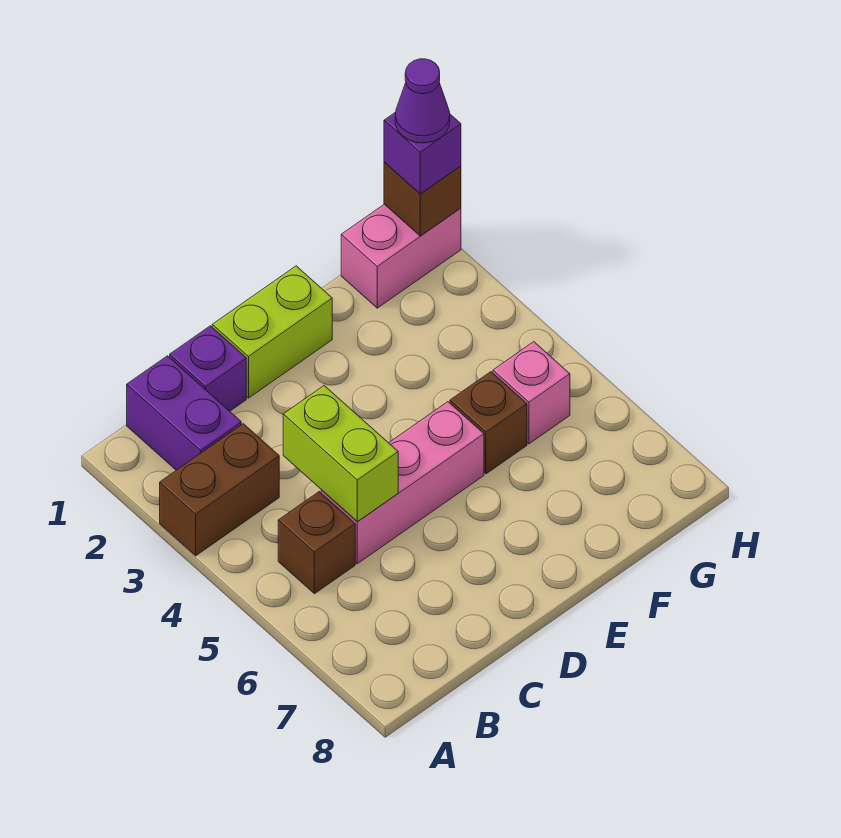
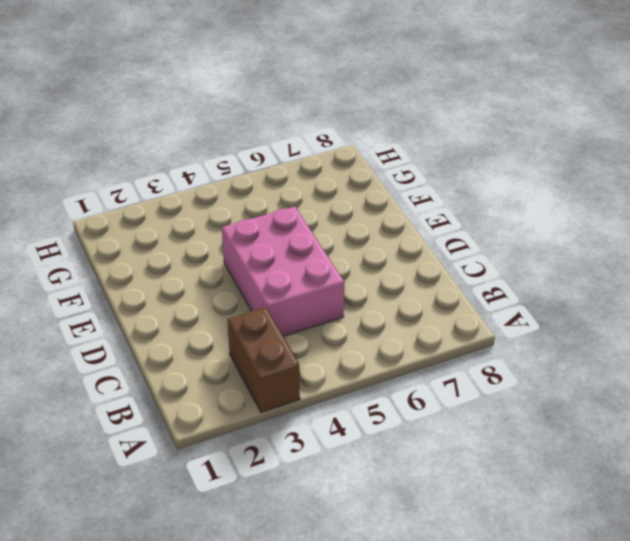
pink 2x3 brick [222,207,344,336] -> pink 1x3 brick [321,402,484,564]
none -> purple 1x2 brick [127,356,241,470]
none -> brown 1x1 brick [278,492,355,594]
none -> purple 1x1 brick [170,326,246,411]

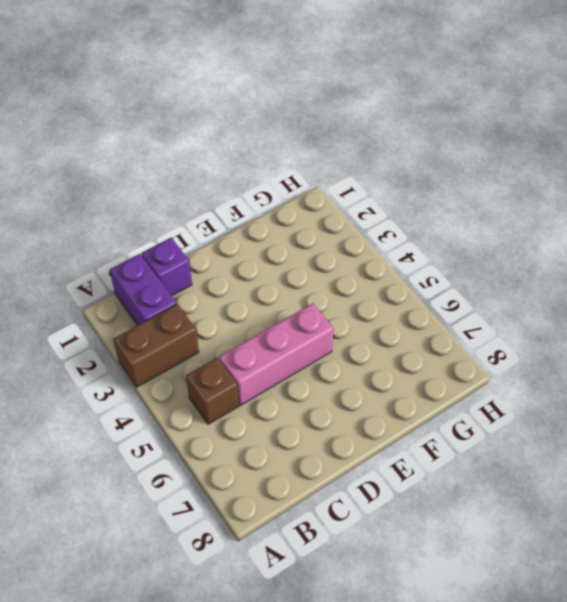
none -> lime 1x2 brick [212,266,332,398]
none -> brown 1x1 brick [450,372,527,474]
none -> pink 1x2 brick [341,204,461,308]

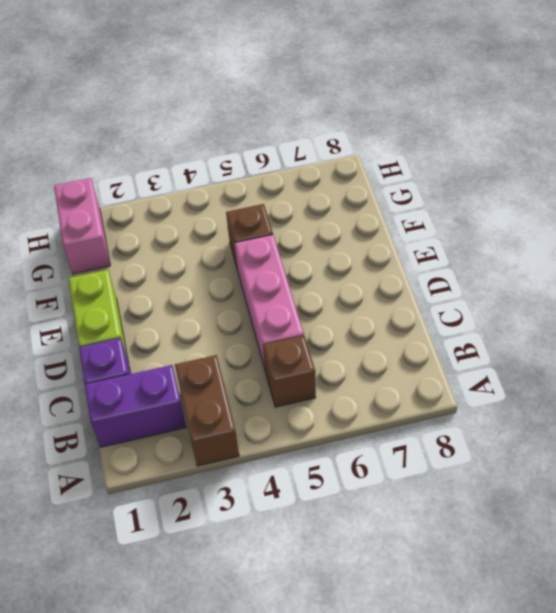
none -> pink 1x1 brick [493,342,570,444]
none -> lime 1x2 brick [283,386,398,522]
none -> brown 1x1 brick [384,162,461,236]

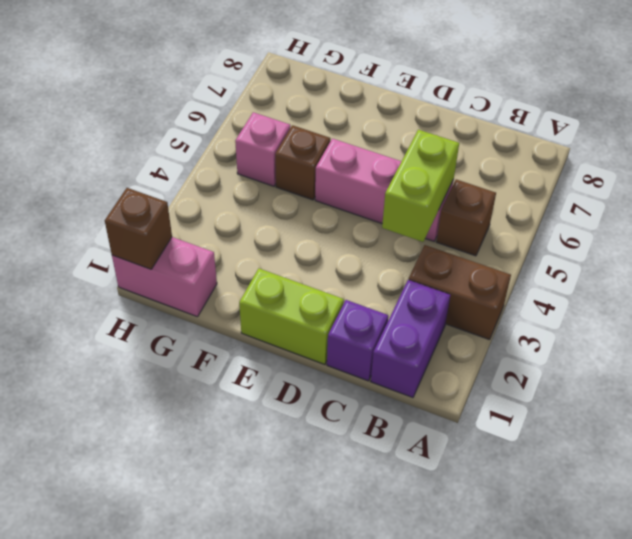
none -> purple 1x1 brick [384,112,461,194]
none -> purple 1x1 cone [395,59,450,143]

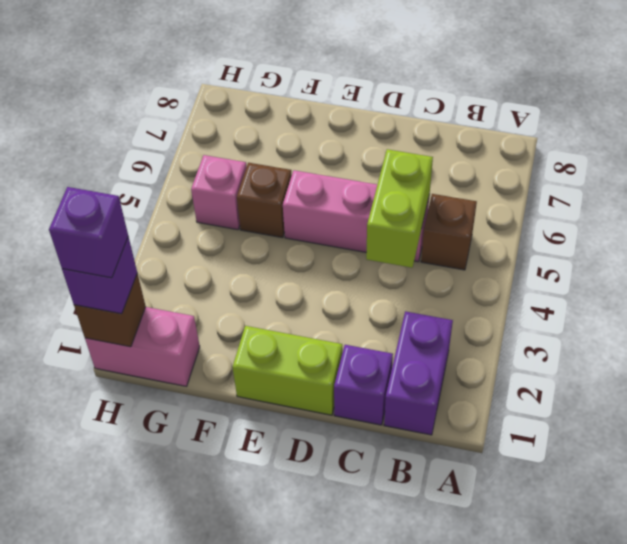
purple 1x1 brick [49,187,128,278] -> purple 1x1 cone [395,59,450,143]
none -> brown 1x2 brick [160,424,279,556]

